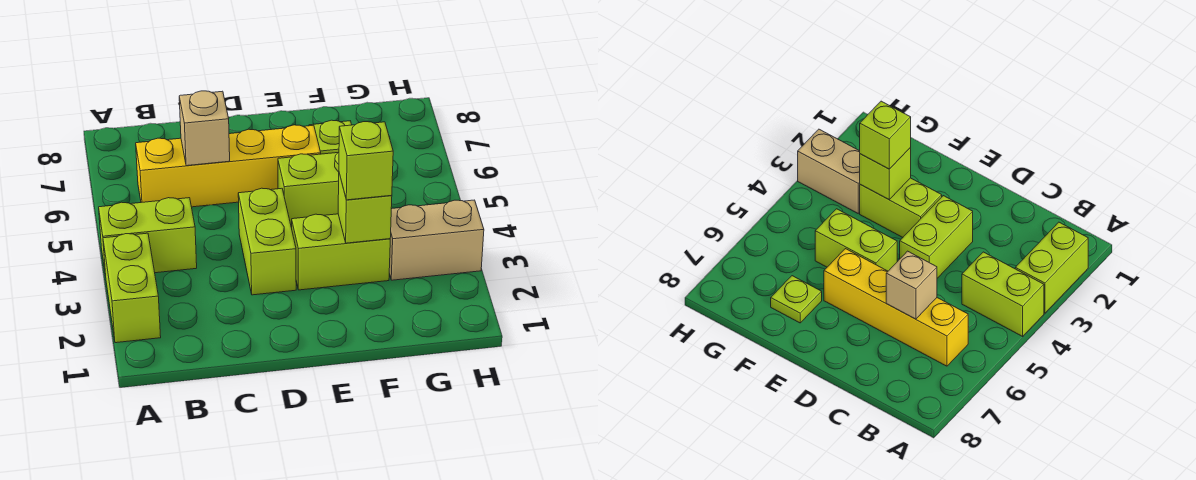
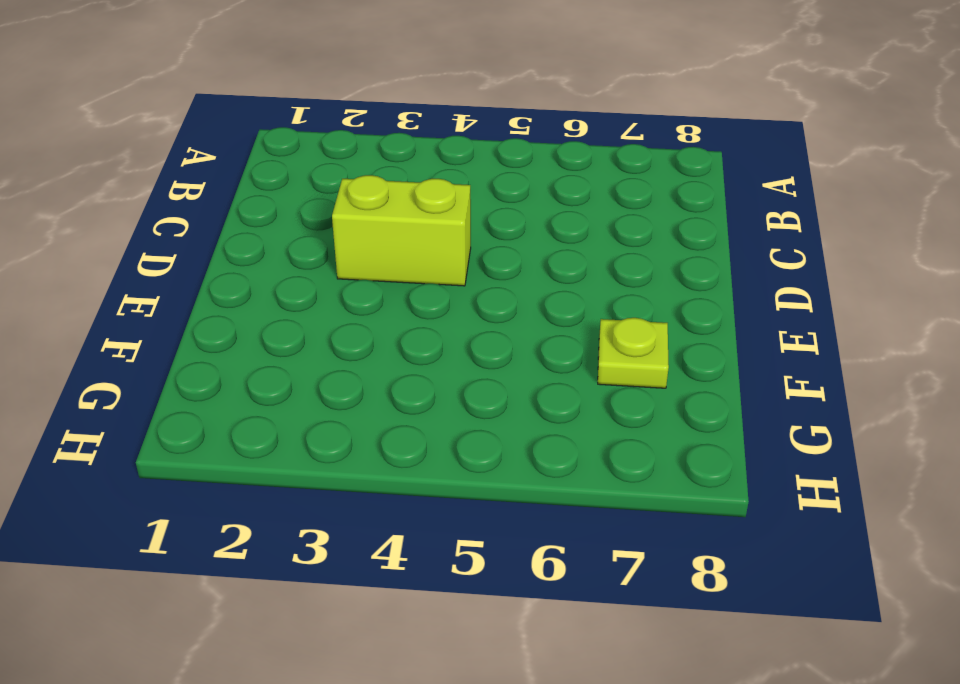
none -> lime 1x2 brick [103,233,161,343]
none -> lime 1x2 brick [99,198,197,276]

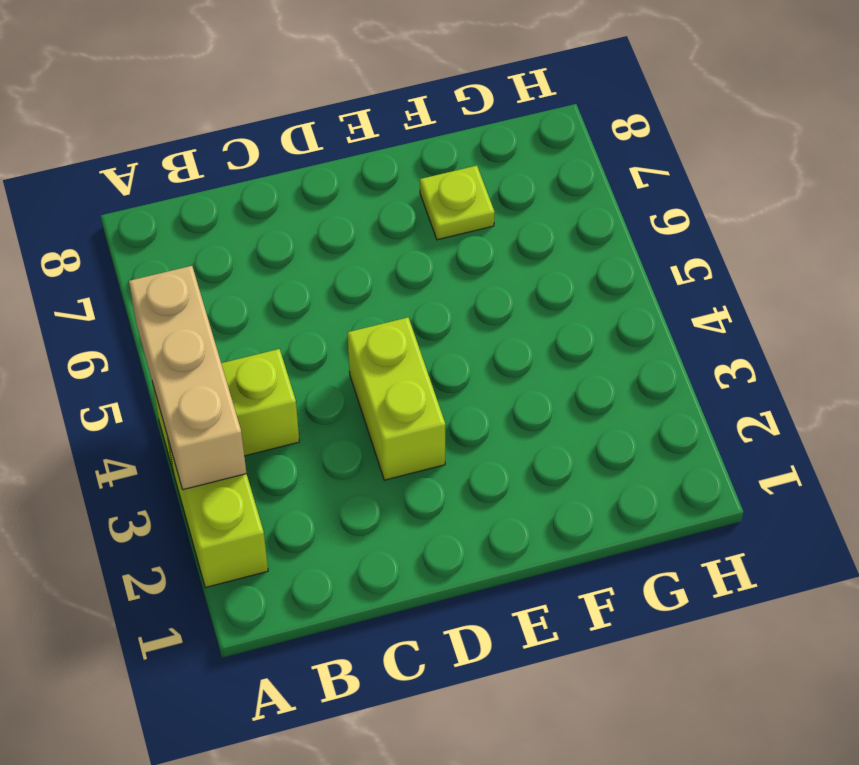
tan 1x3 brick [129,266,247,490] -> none
none -> yellow 1x4 brick [136,125,321,207]
none -> lime 1x2 brick [291,214,390,290]

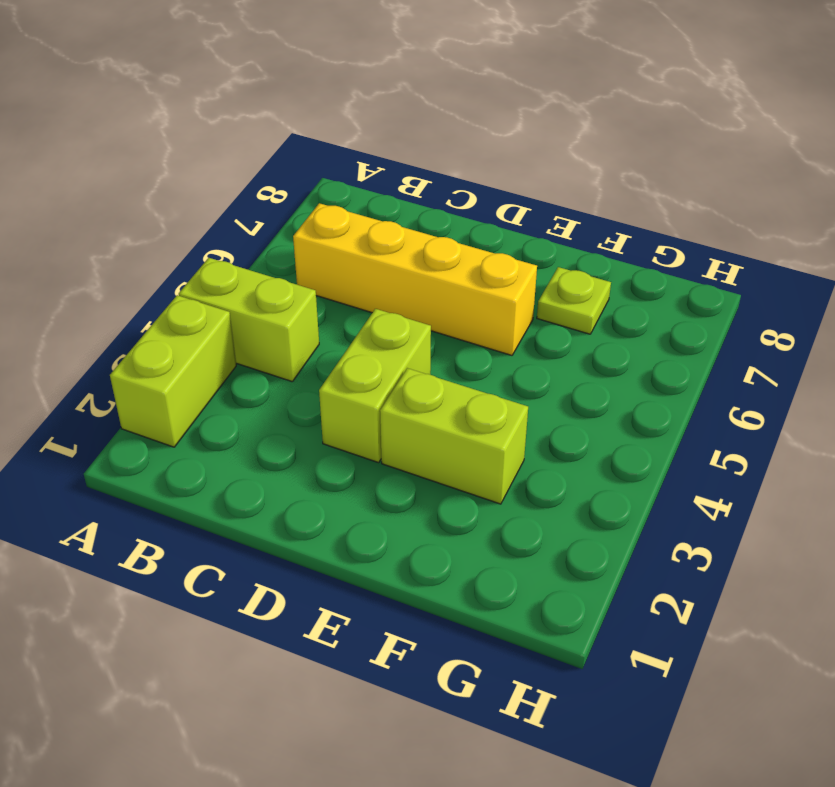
none -> lime 1x2 brick [278,152,339,227]
none -> tan 1x2 brick [389,200,484,280]

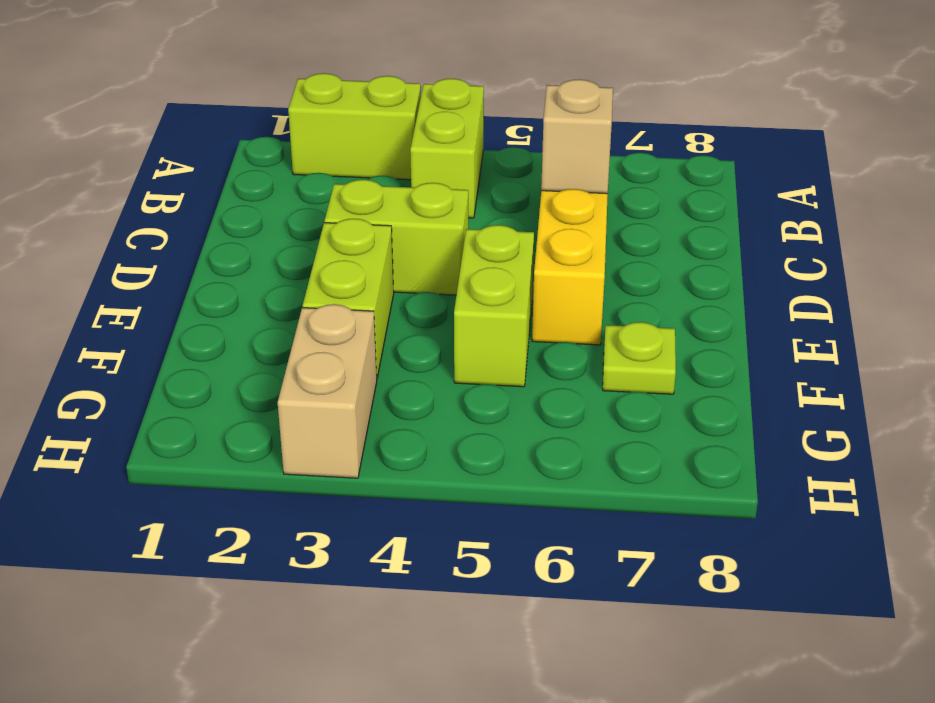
none -> lime 1x1 brick [338,173,392,243]
none -> lime 1x1 brick [339,122,393,200]

